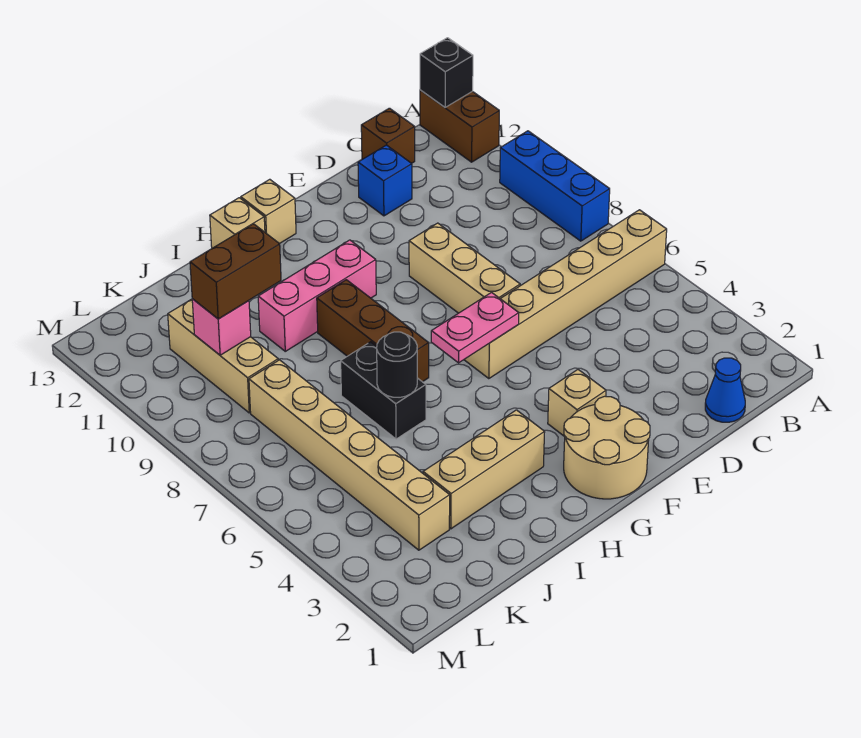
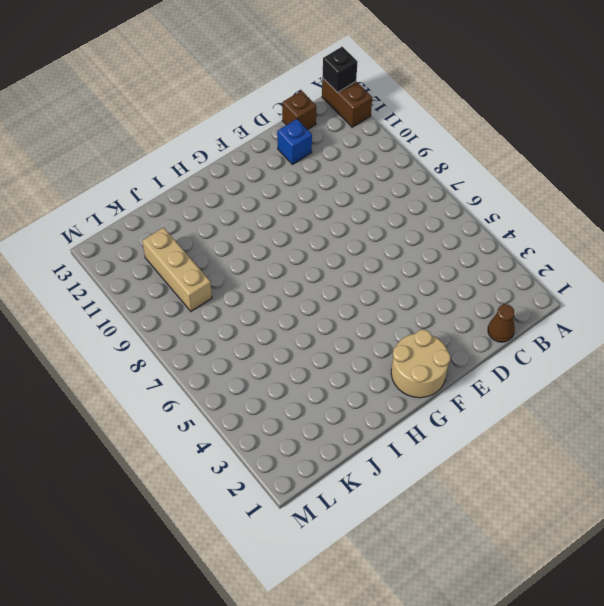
brown 1x1 cone [488,304,515,342] -> blue 1x1 cone [705,358,745,422]
none -> tan 1x6 brick [464,210,667,379]
none -> blue 1x3 brick [500,131,610,241]
none -> tan 1x3 brick [409,223,520,313]

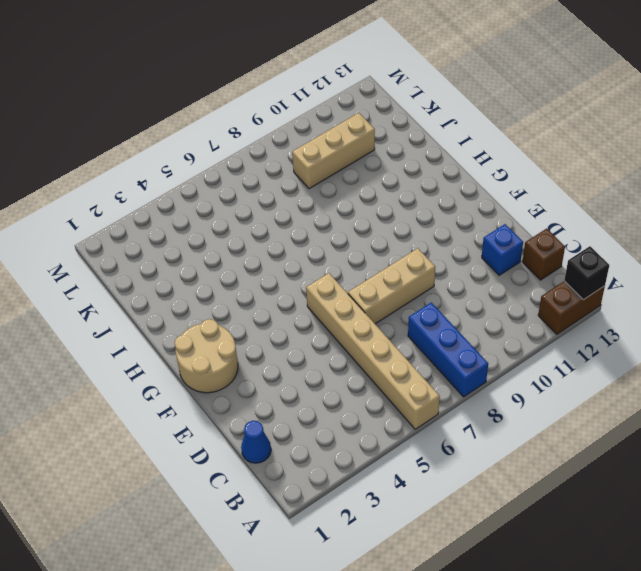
blue 1x3 brick [408,302,488,397] -> blue 1x3 brick turned to [500,131,610,241]
none -> tan 1x1 brick [548,370,606,437]
none -> pink 1x3 brick [258,240,376,351]
none -> tan 1x1 brick [241,179,296,244]

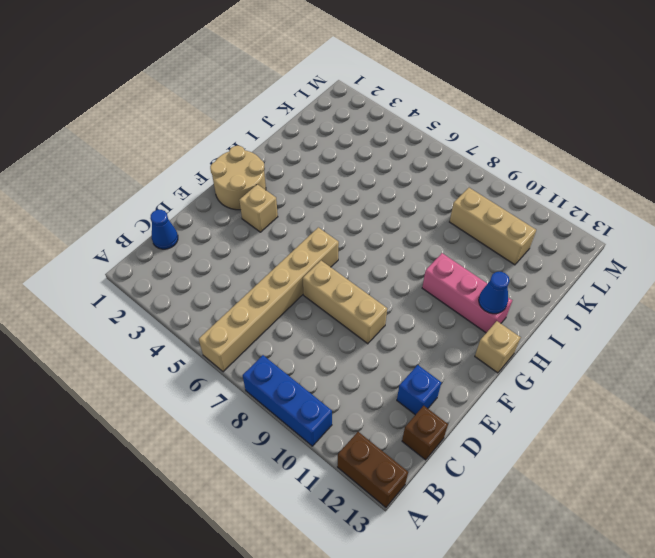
pink 1x3 brick [422,253,512,333] -> pink 1x3 brick turned to [258,240,376,351]
blue 1x1 cone [479,272,510,314] -> none
none -> tan 1x3 brick [423,410,545,529]
none -> brown 1x3 brick [317,280,429,382]
none -> tan 1x1 brick [210,198,265,248]

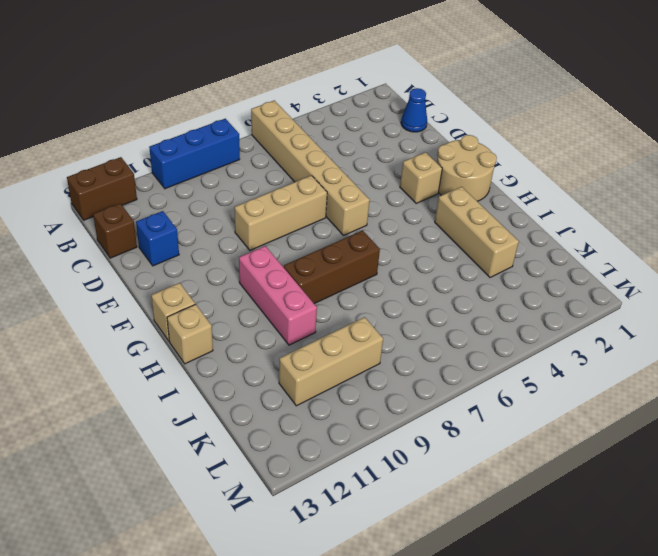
none -> black 1x2 brick [341,342,426,439]
none -> tan 1x6 brick [249,360,450,550]
none -> black 1x1 brick [420,38,473,107]

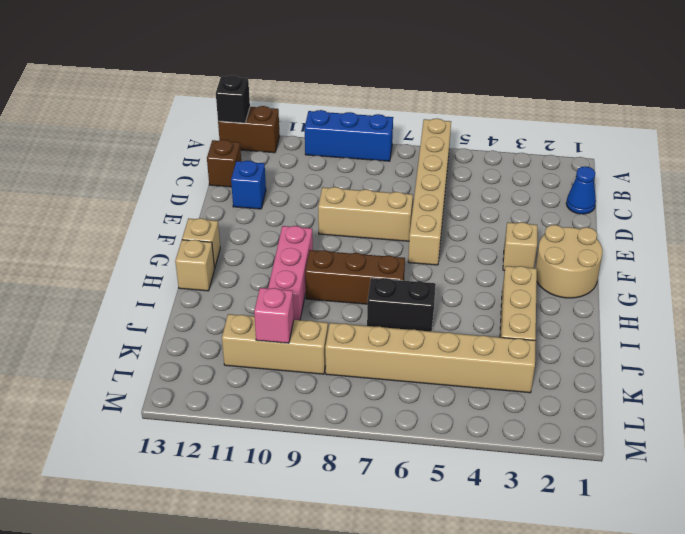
none -> pink 1x2 plate [431,293,519,363]
none -> black 1x1 round brick [377,332,417,397]
none -> brown 1x2 brick [190,224,281,319]

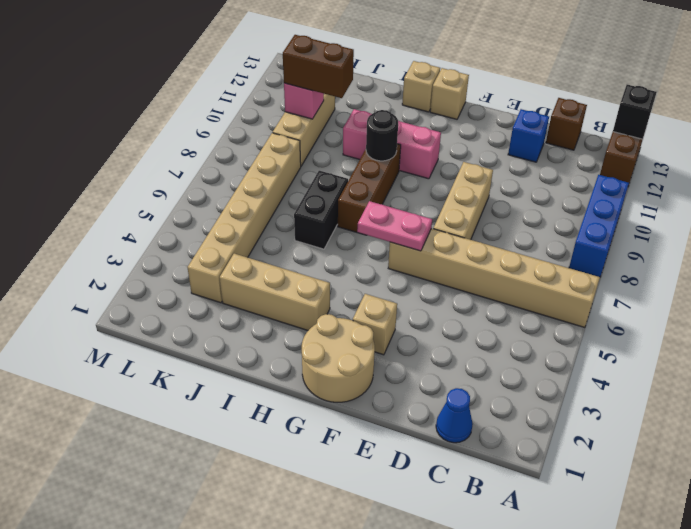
black 1x1 round brick [366,110,398,161] -> black 1x1 round brick moved to [377,332,417,397]

